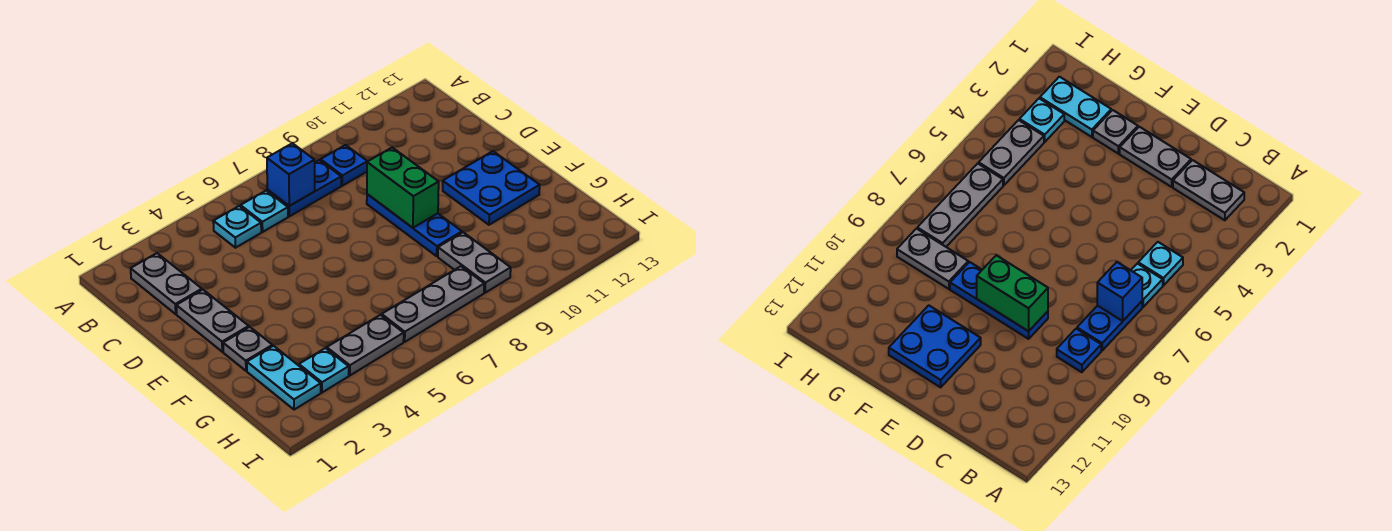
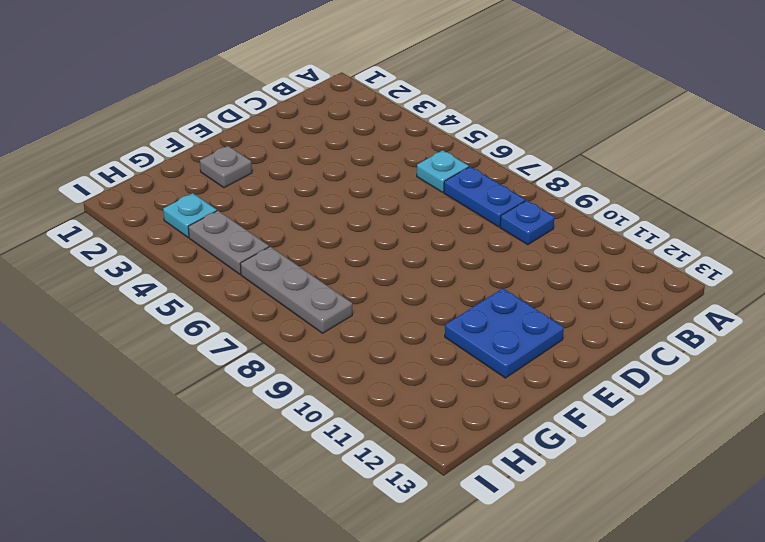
none -> grey 1x2 plate [131,253,202,314]
none -> cyan 1x1 plate [213,206,261,248]
none -> grey 1x2 plate [176,290,249,352]

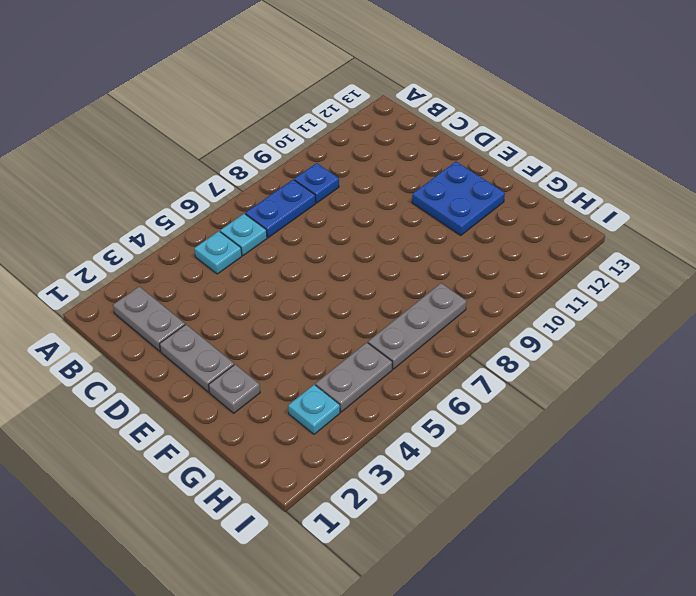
none -> blue 1x3 plate [367,194,462,256]
none -> cyan 1x2 plate [247,346,321,410]
none -> grey 1x2 plate [438,232,511,293]

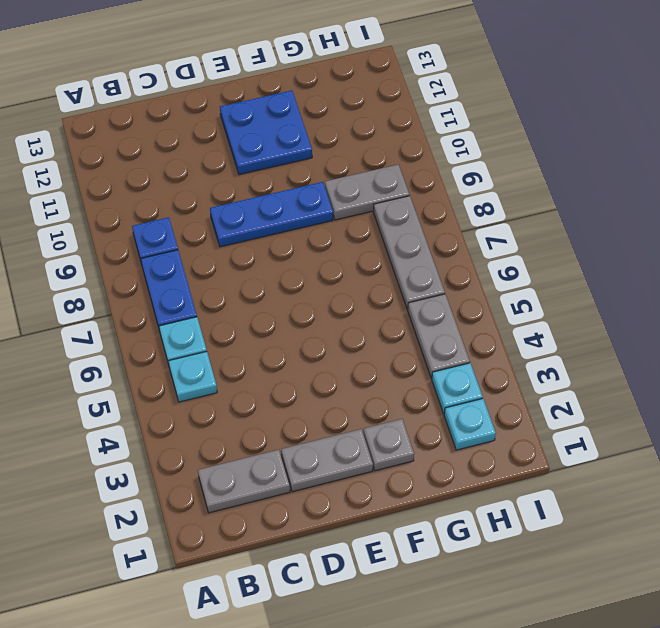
cyan 1x1 plate [444,399,496,450] -> cyan 1x2 plate [247,346,321,410]
none -> blue 1x1 brick [267,143,315,206]
none -> green 1x2 brick [367,148,439,228]

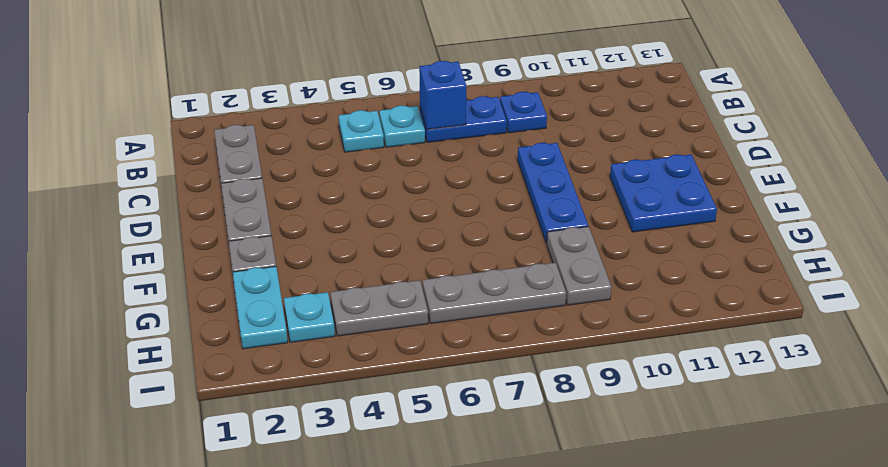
none -> green 1x2 brick [367,148,439,228]

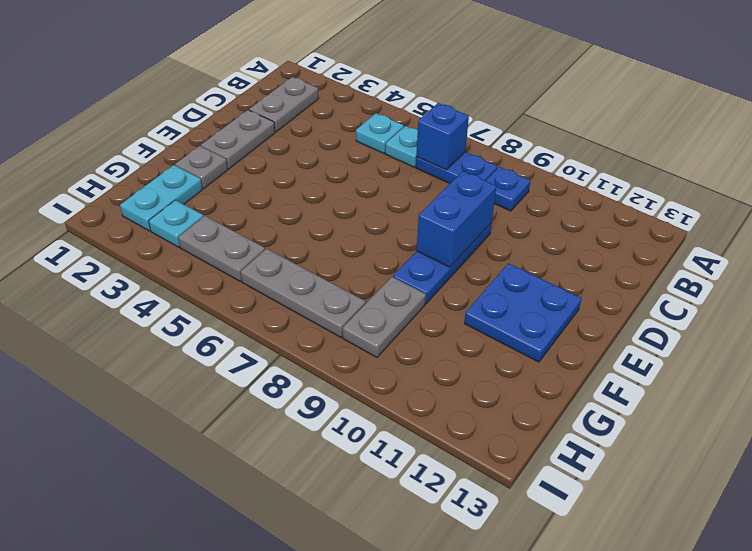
blue 1x2 brick [417,171,496,267] -> green 1x2 brick [367,148,439,228]

